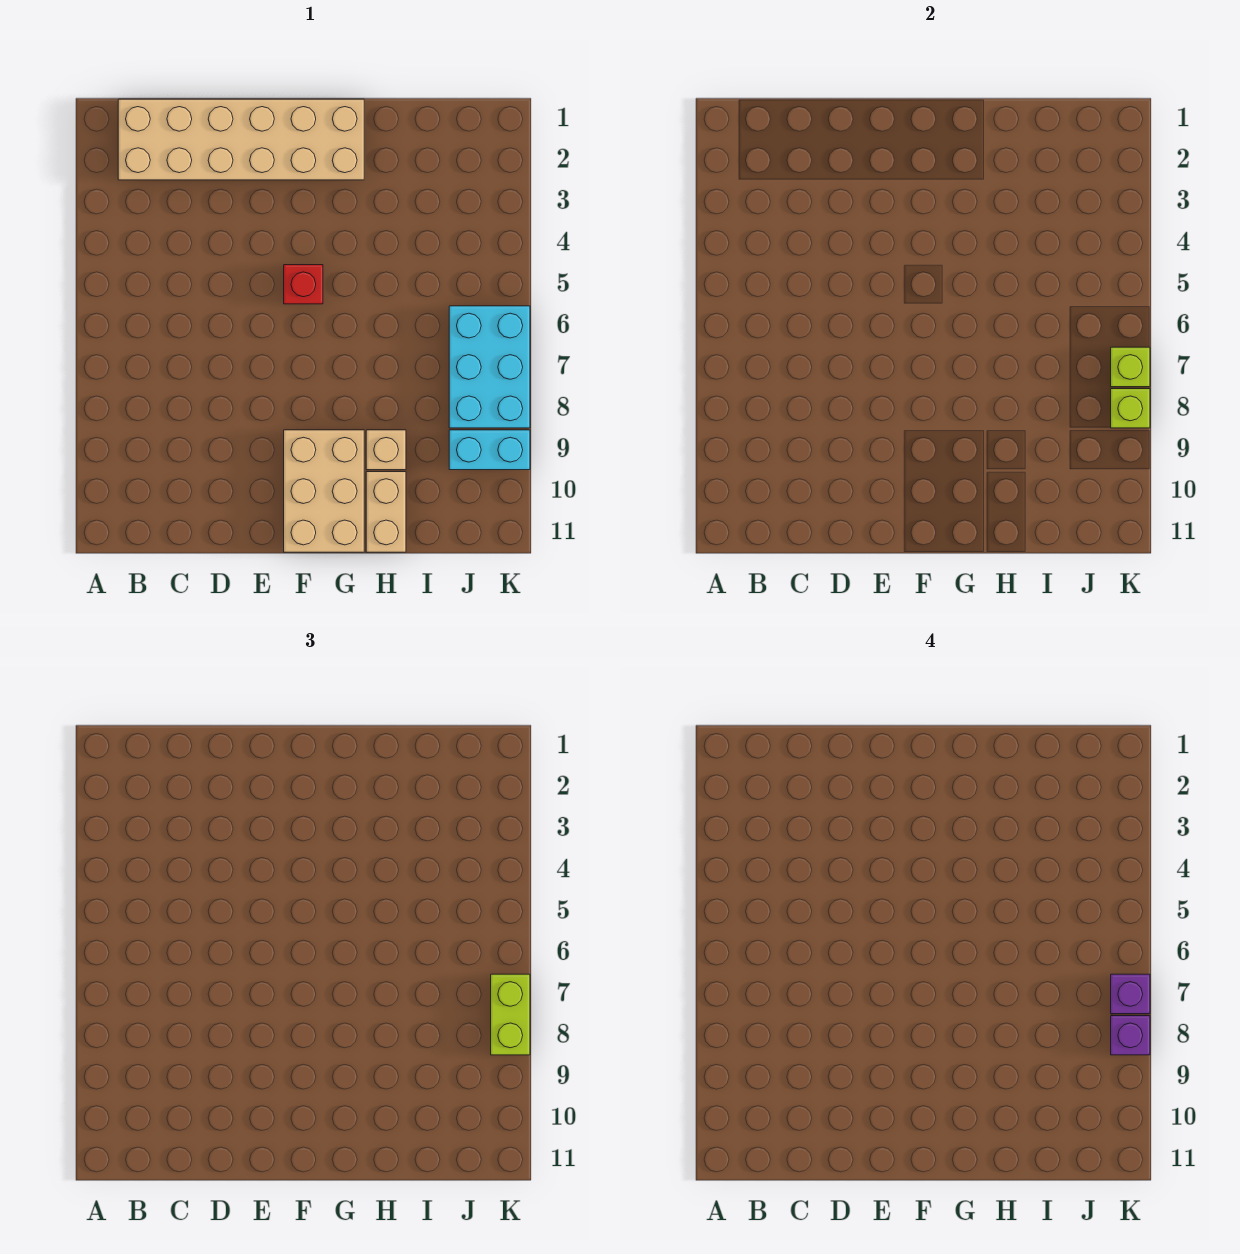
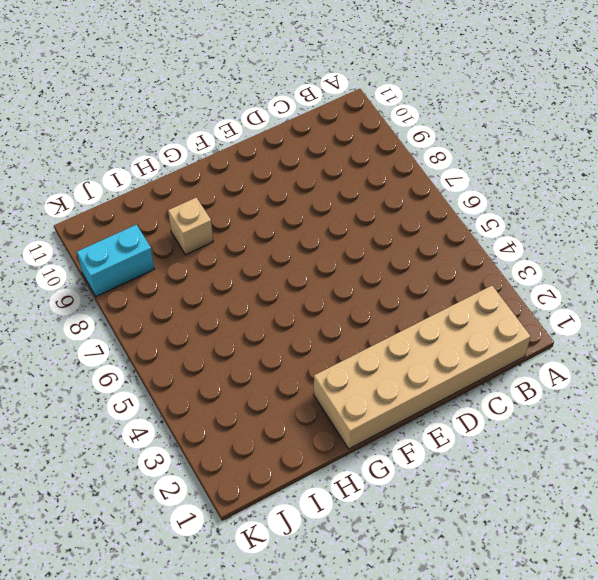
none -> red 1x1 brick [284,265,323,304]
none -> tan 2x3 brick [284,430,364,552]
none -> tan 1x2 brick [366,472,406,552]

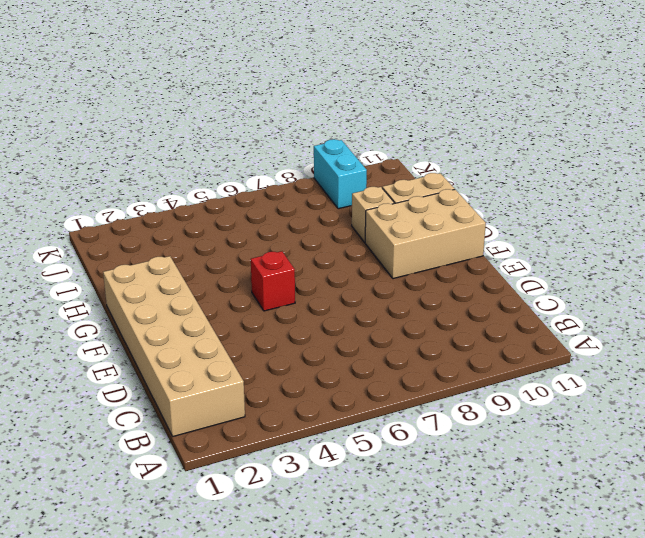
none -> cyan 2x3 brick [449,306,530,428]
none -> lime 1x1 brick [1111,347,1150,387]
none -> lime 1x1 brick [1111,389,1150,428]

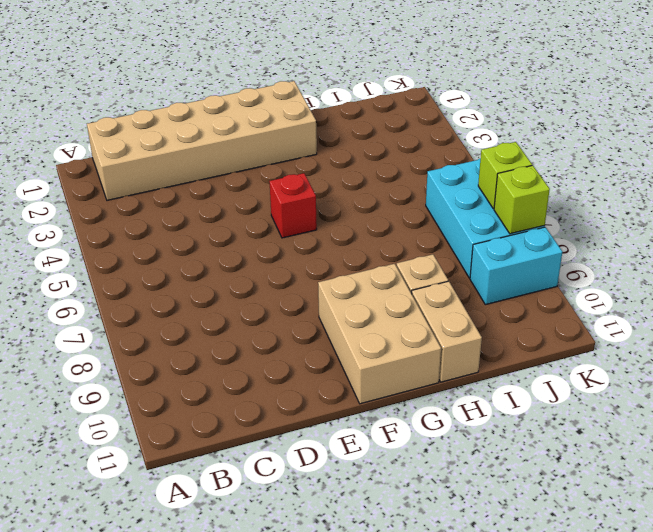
none -> lime 1x2 brick [491,974,530,1055]
none -> purple 1x1 brick [1111,974,1150,1014]
none -> purple 1x1 brick [1111,1016,1150,1055]

